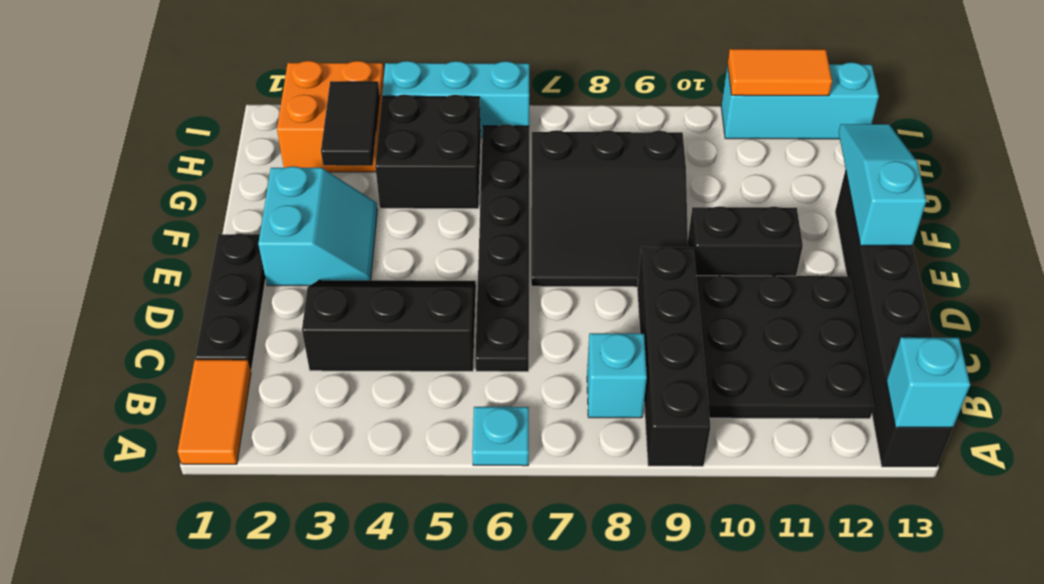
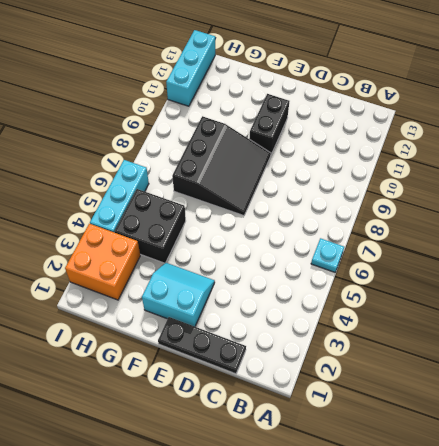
none -> orange 1x2 tile [178,360,251,464]
none -> black 1x4 brick [637,247,710,466]
none -> black 1x6 brick [835,170,953,467]

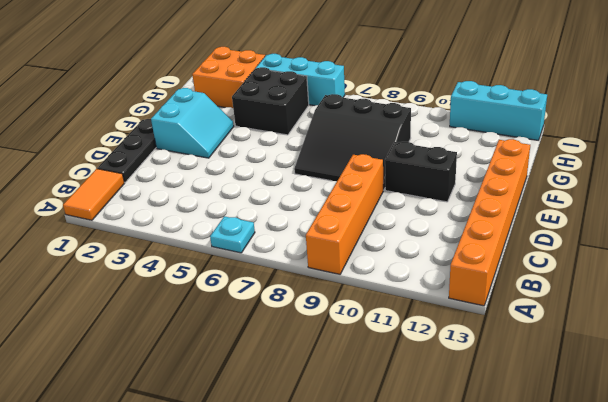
orange 1x4 brick [306,154,383,274] -> black 1x4 brick [637,247,710,466]
orange 1x6 brick [449,139,530,306] -> black 1x6 brick [835,170,953,467]
none -> cyan 1x1 brick [587,333,647,418]
none -> black 3x3 plate [696,276,874,419]
none -> black 2x3 slope [302,280,476,371]

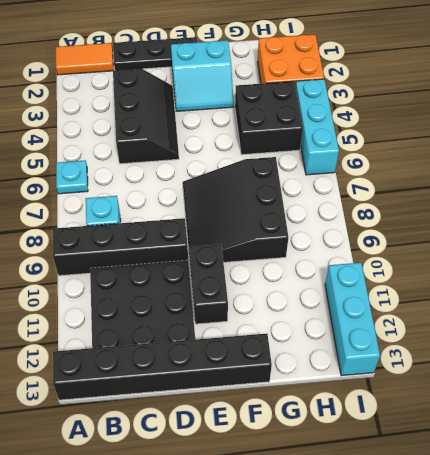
none -> black 1x6 plate [475,124,529,372]
none -> cyan 1x1 brick [886,337,970,427]
none -> cyan 1x3 slope [839,124,926,246]

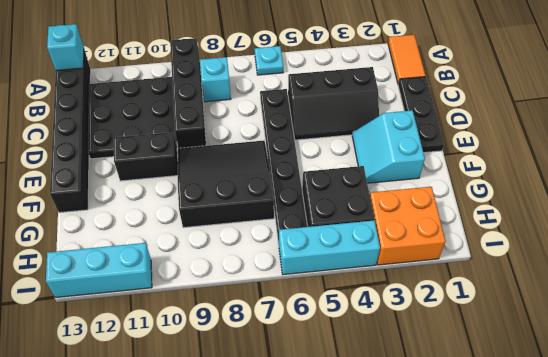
none -> cyan 1x3 slope [839,124,926,246]
none -> black 1x2 tile [321,81,380,166]
none -> orange 1x2 tile [727,49,832,96]

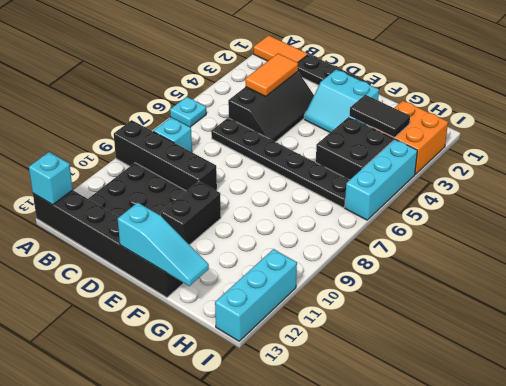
orange 1x2 tile [245,54,298,96] -> orange 1x2 tile moved to [727,49,832,96]
none -> black 3x3 slope [531,130,688,287]

